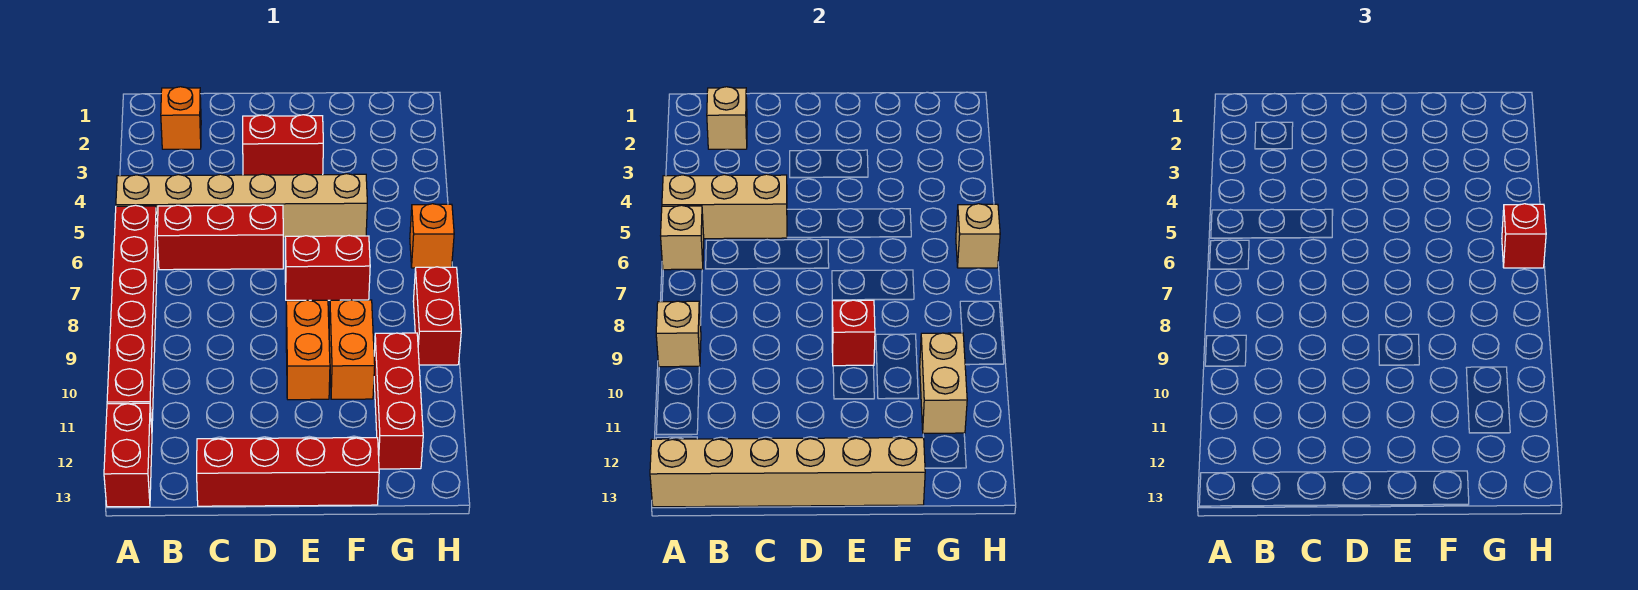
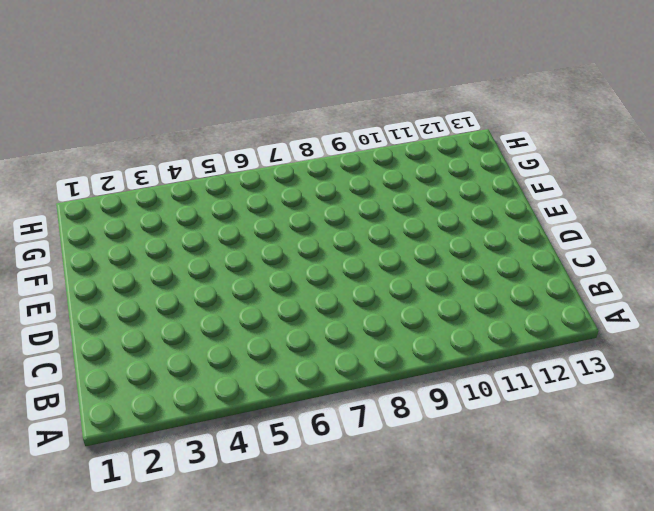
none -> tan 1x6 brick [116,174,367,238]
none -> red 1x6 brick [107,205,158,427]
none -> red 1x2 brick [104,403,152,507]

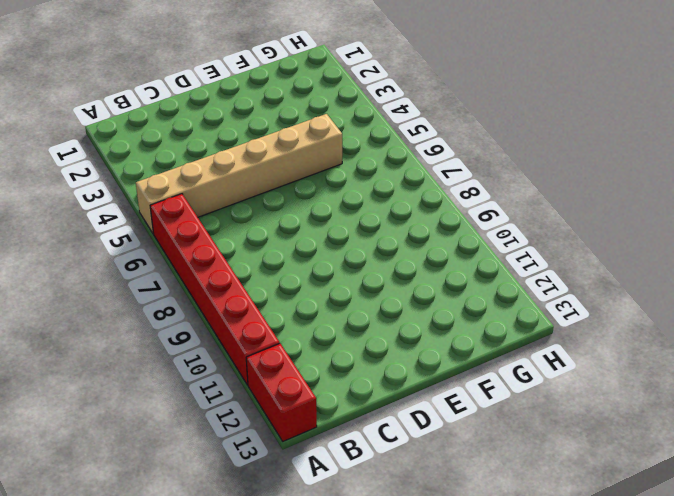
none -> orange 1x1 brick [161,87,201,149]
none -> red 1x3 brick [157,205,283,270]
none -> red 1x4 brick [197,438,379,506]

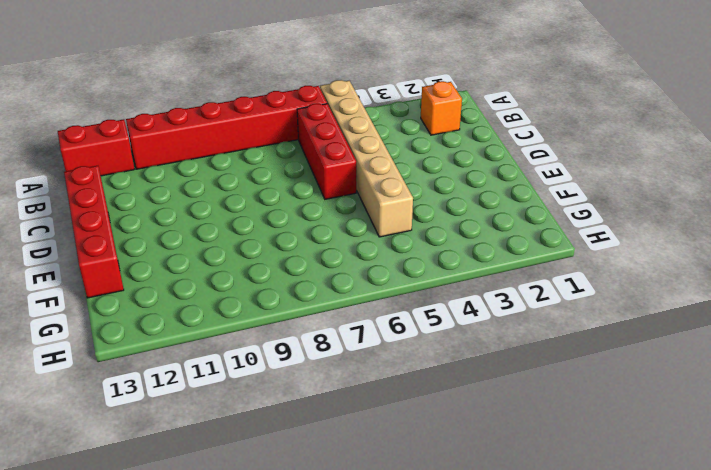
none -> red 1x2 brick [243,115,323,175]
none -> red 1x2 brick [285,236,370,300]
none -> orange 1x2 brick [286,300,330,400]

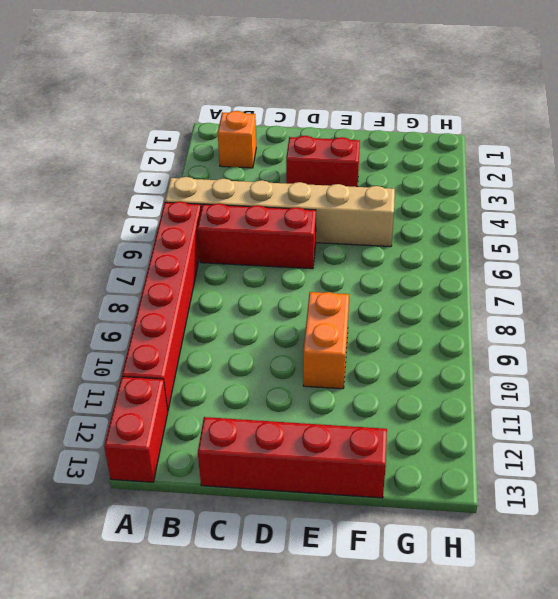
none -> red 1x2 brick [285,236,370,300]
none -> orange 1x2 brick [329,300,375,399]
none -> red 1x3 brick [374,333,423,469]

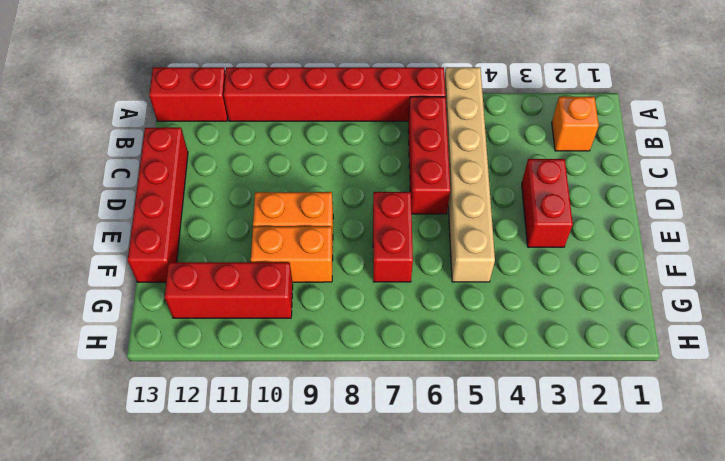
none -> orange 1x1 brick [410,204,454,268]
none -> red 1x2 brick [413,267,461,365]
none -> tan 1x3 brick [662,174,787,239]

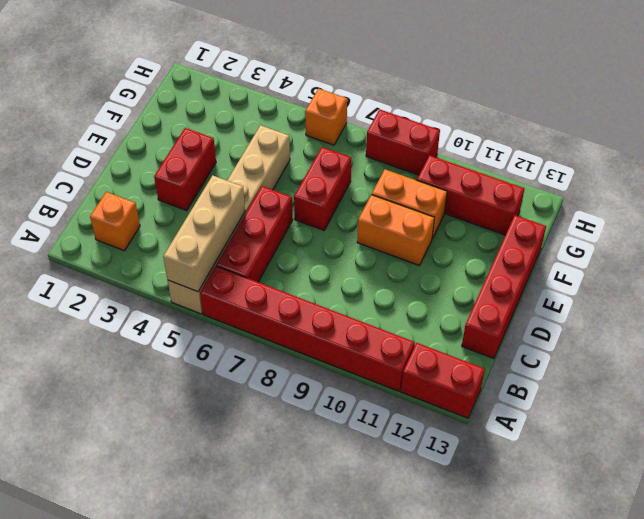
none -> tan 1x1 brick [661,205,704,270]
none -> tan 1x1 brick [656,301,701,367]
none -> tan 1x6 brick [650,438,925,507]

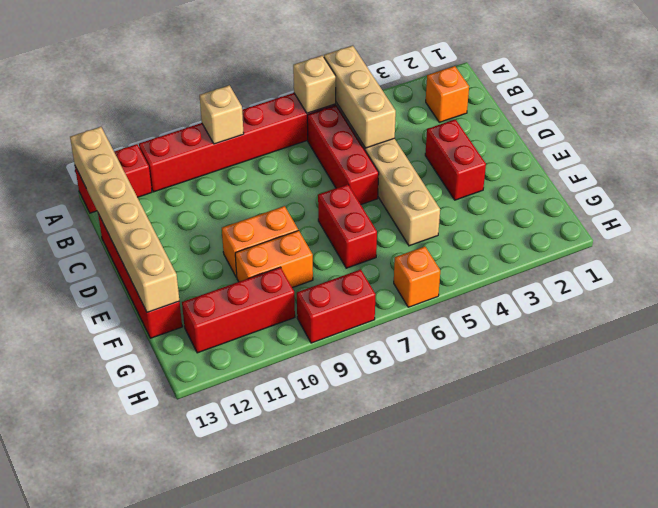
none -> tan 1x1 brick [707,87,747,149]
none -> red 1x1 brick [832,300,875,366]
none -> tan 1x2 brick [920,333,967,433]

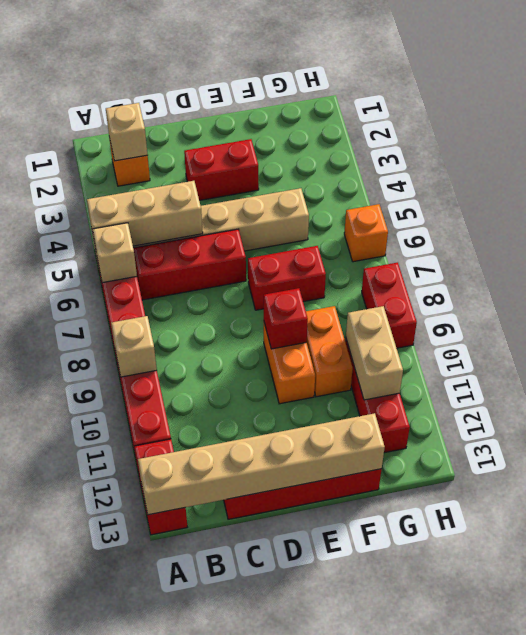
none -> tan 1x1 brick [956,204,1000,268]
none -> red 1x1 brick [1502,204,1546,268]

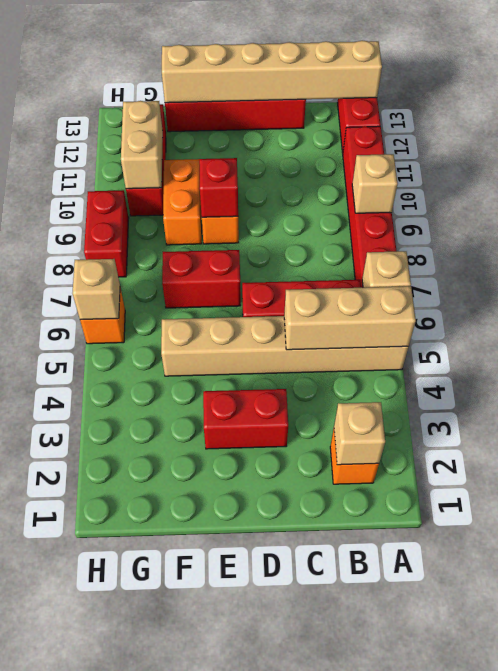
none -> red 1x1 brick [1502,204,1546,268]

